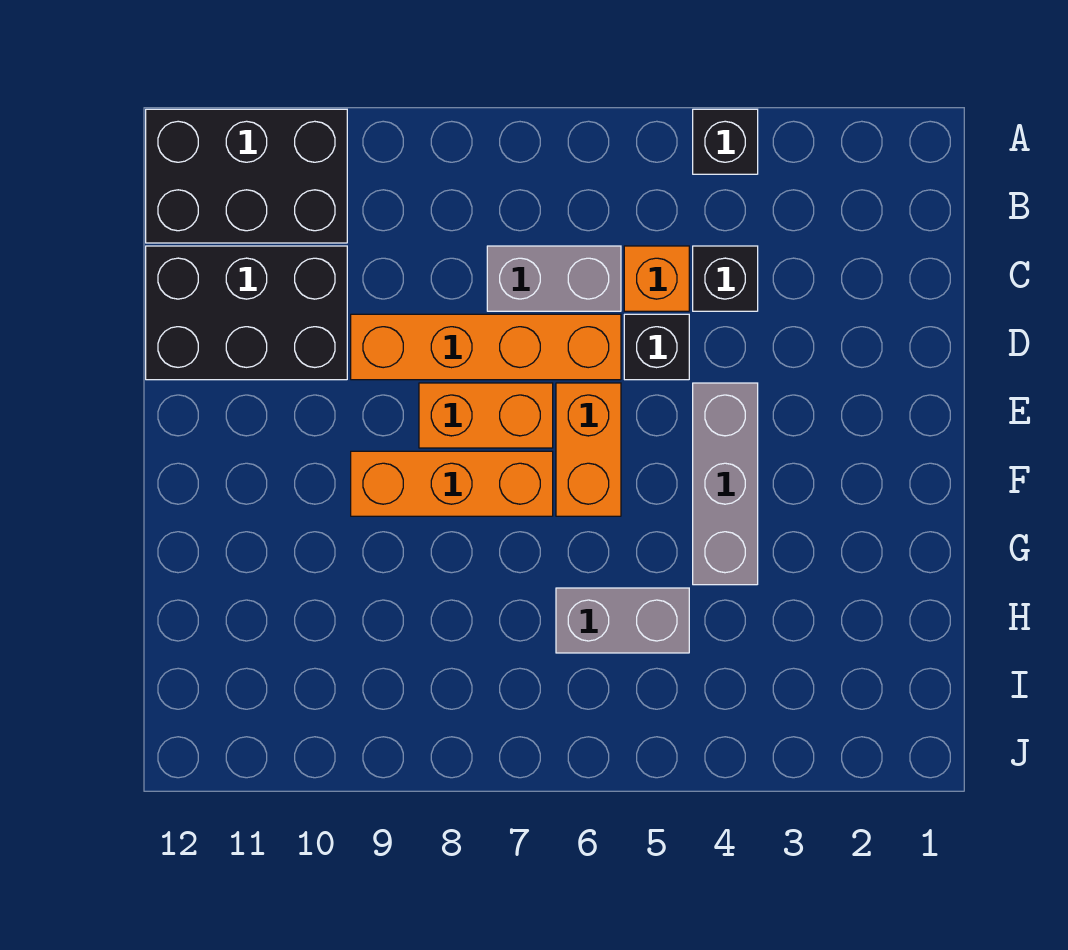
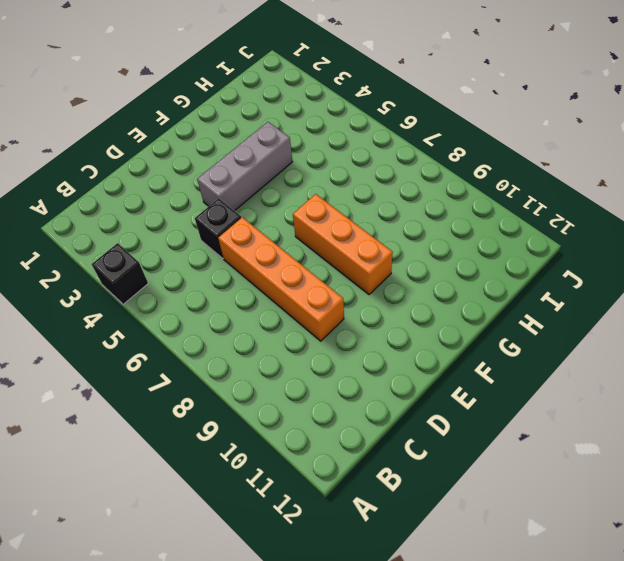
none -> black 2x3 brick [146,109,347,243]
none -> black 1x1 brick [693,246,758,311]
none -> orange 1x1 brick [624,246,689,311]

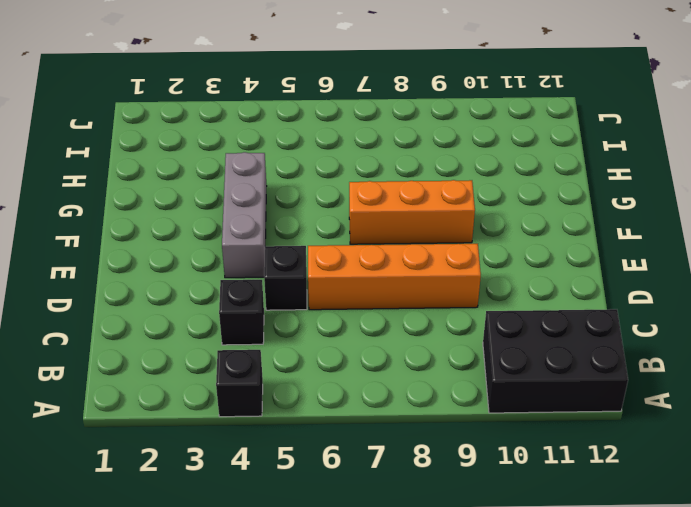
none -> orange 1x1 brick [624,246,689,311]
none -> grey 1x2 brick [487,246,621,311]
none -> black 2x3 brick [146,246,347,380]

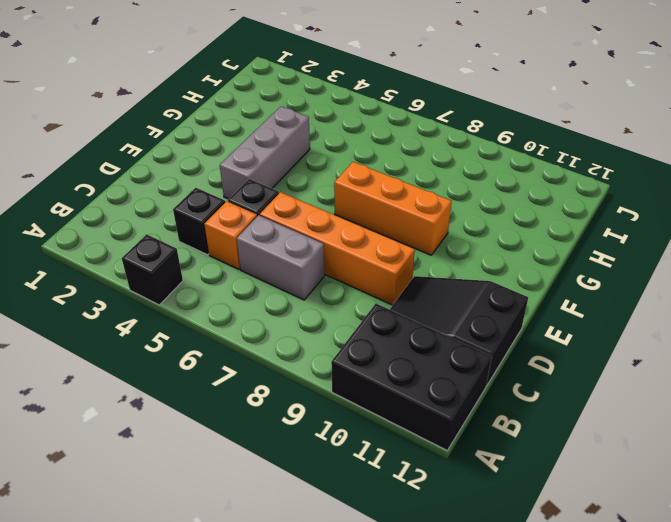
black 2x3 slope [390,276,528,386] -> black 2x3 brick [146,246,347,380]
none -> orange 1x2 brick [556,383,621,516]
none -> orange 1x2 brick [419,383,553,448]
none -> grey 1x2 brick [556,588,689,653]

